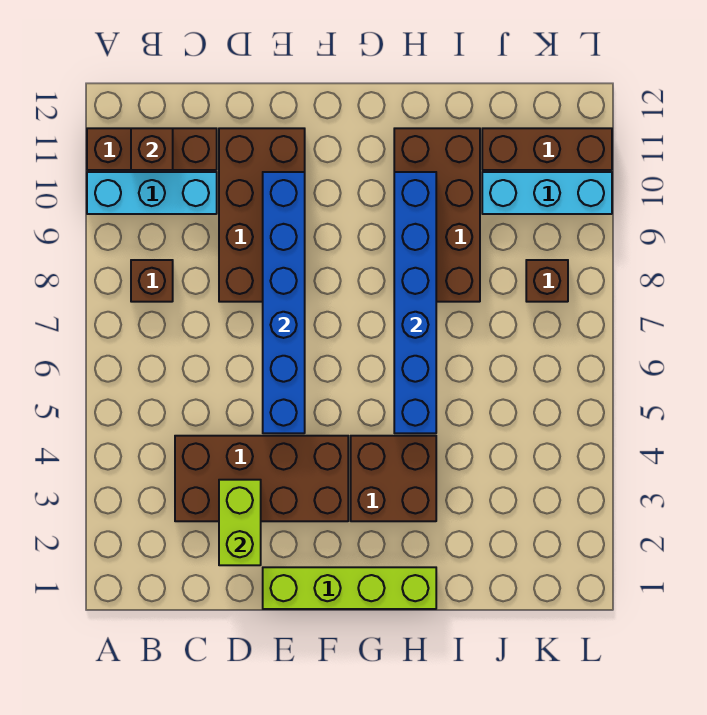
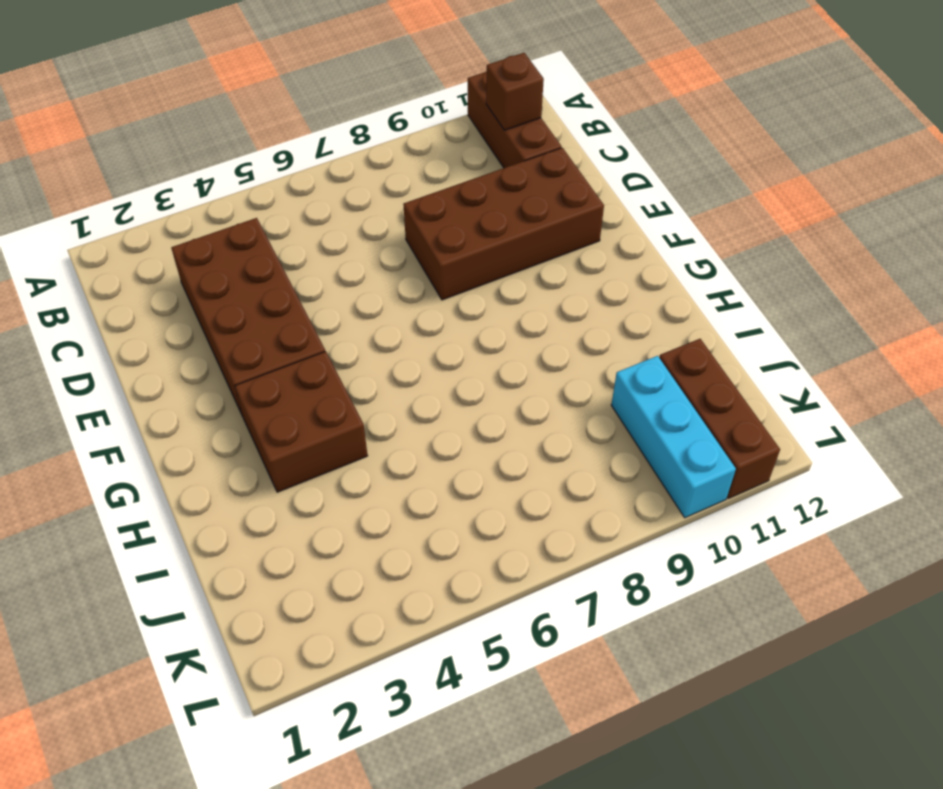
none -> cyan 1x3 brick [87,172,217,214]
none -> brown 1x1 brick [131,260,173,302]
none -> lime 1x4 brick [263,567,436,609]

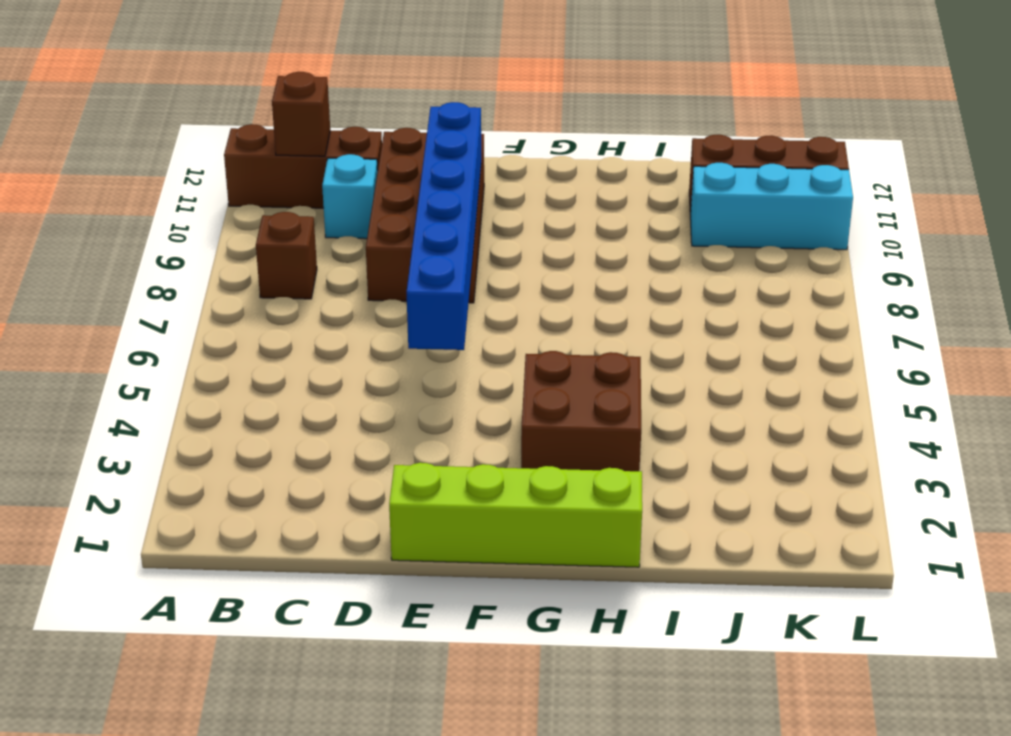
cyan 1x1 brick [322,154,378,239] -> cyan 1x3 brick [87,172,217,214]
none -> brown 2x4 brick [175,436,348,521]
none -> brown 2x4 brick [394,128,480,302]
none -> brown 1x1 brick [526,260,568,302]

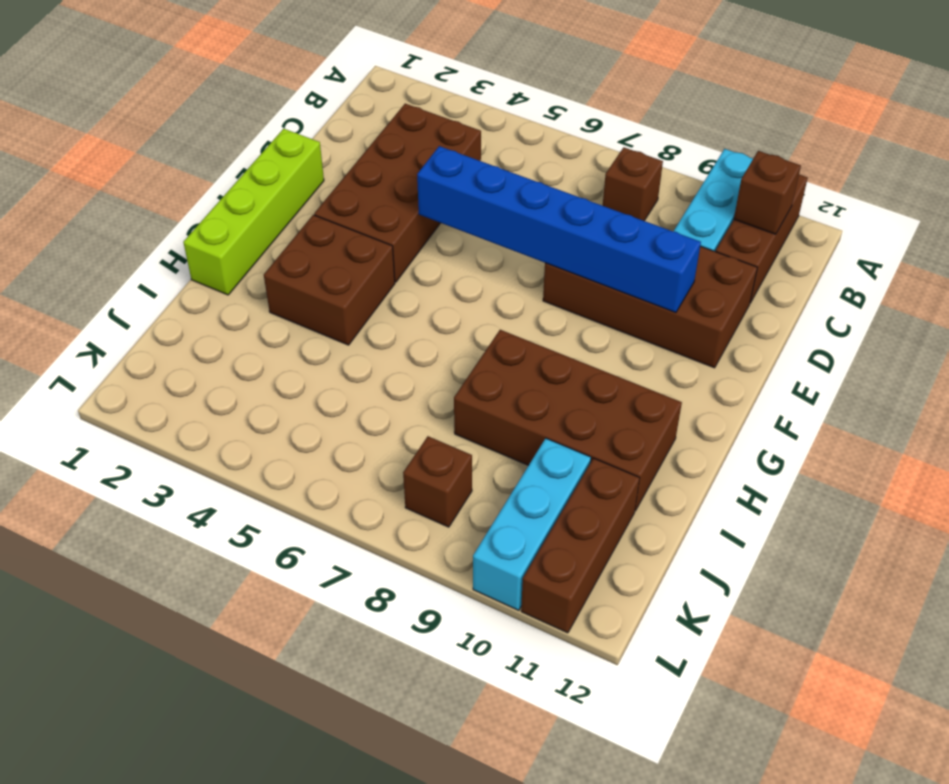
none -> lime 1x2 brick [219,480,261,565]
none -> blue 1x6 brick [394,172,436,433]

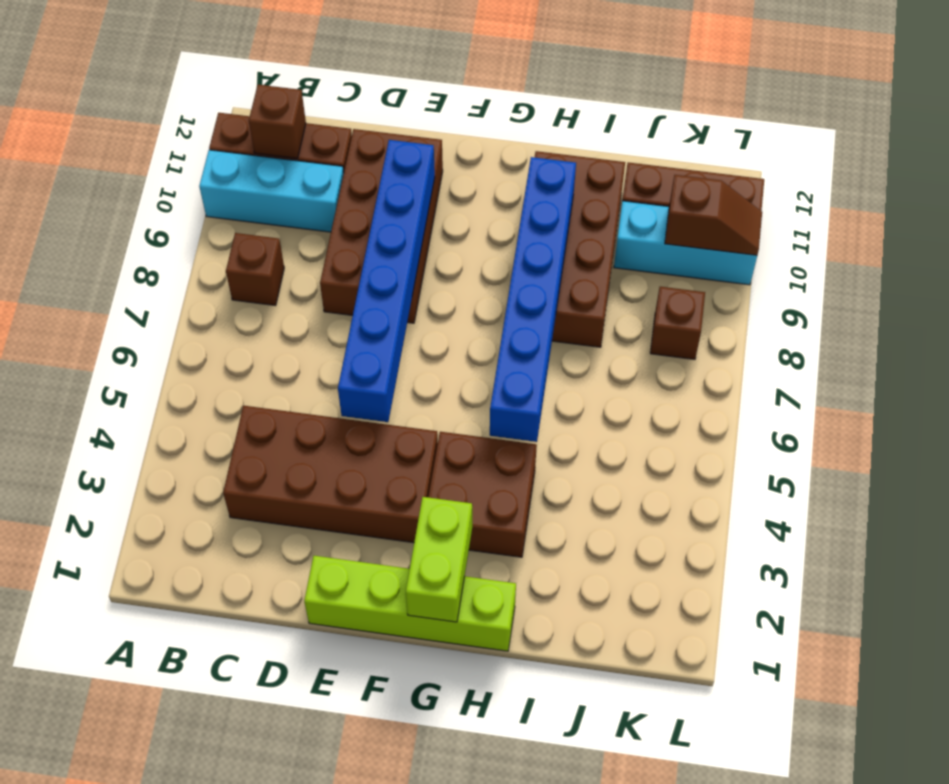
lime 1x2 brick [406,497,472,622] -> lime 1x2 brick moved to [219,480,261,565]
brown 1x2 slope [665,175,762,255] -> none

